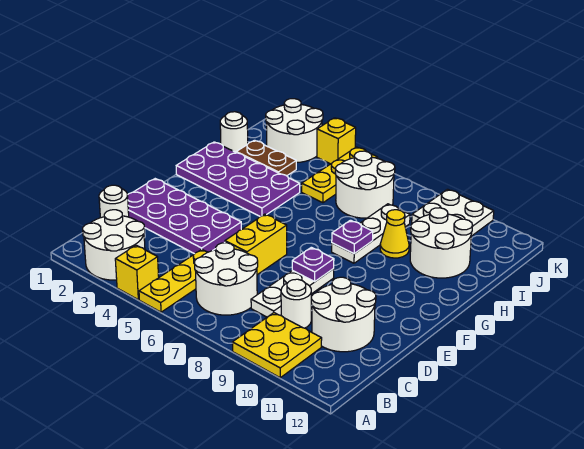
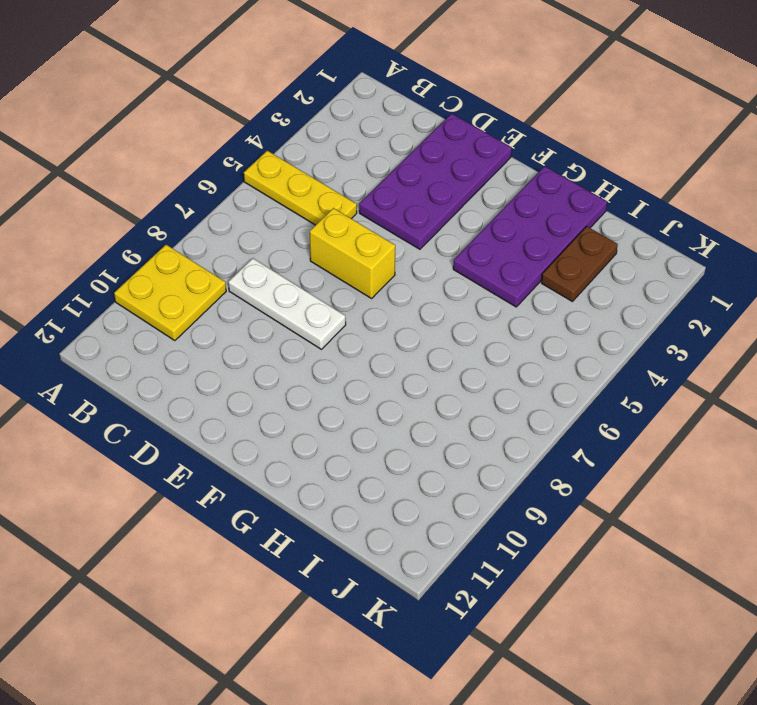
none -> white 2x2 round brick [83,210,145,280]
none -> yellow 1x1 brick [115,245,159,300]
none -> white 2x2 round brick [194,243,258,315]

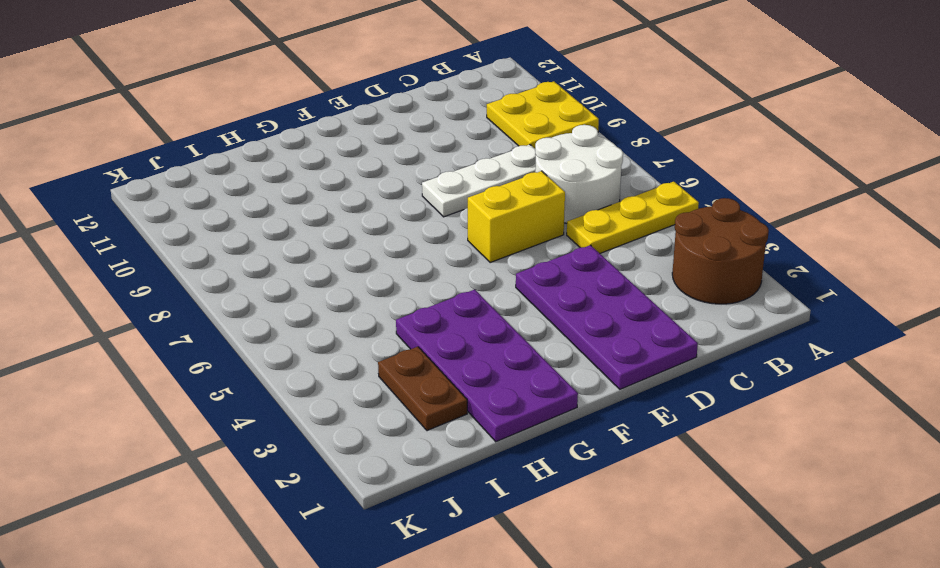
brown 2x2 round brick [672,198,769,304] -> white 2x2 round brick [83,210,145,280]
none -> yellow 1x1 brick [115,245,159,300]
none -> white 1x1 round brick [99,185,129,218]
none -> white 1x1 round brick [281,279,311,328]

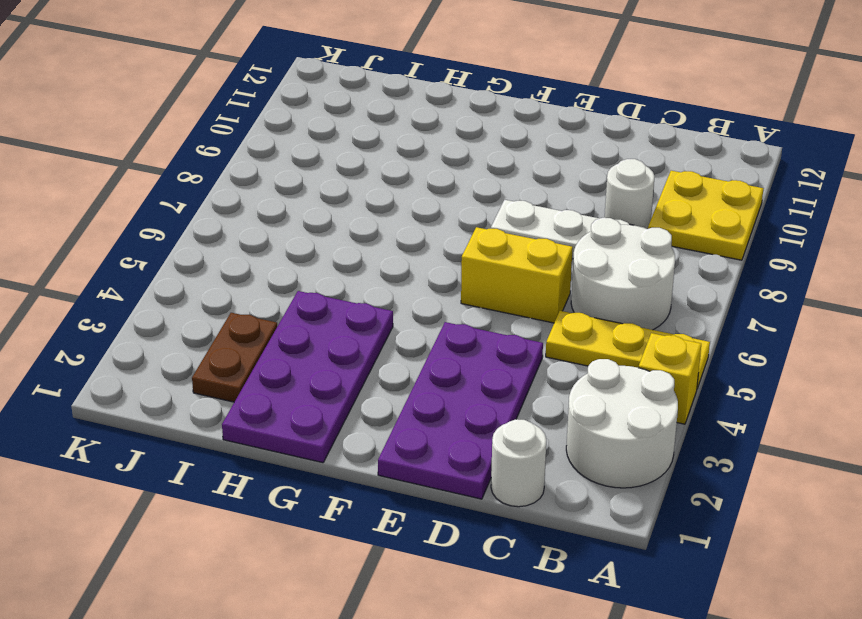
none -> white 2x2 round brick [311,277,376,352]
none -> white 1x3 plate [332,204,410,263]
none -> yellow 1x1 cone [380,210,409,258]

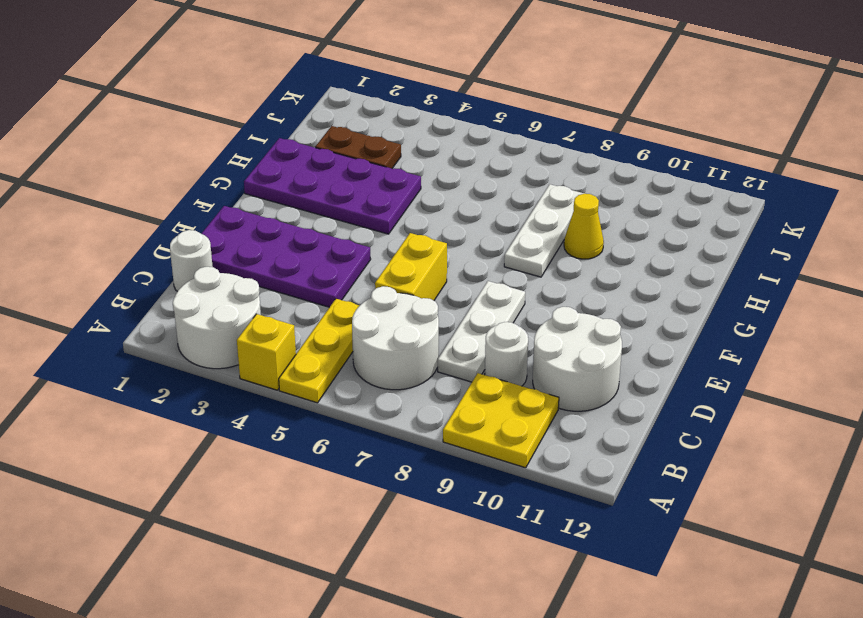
none -> white 2x2 round brick [410,208,473,278]
none -> white 1x1 round brick [220,112,248,152]
none -> yellow 1x3 plate [302,147,378,203]

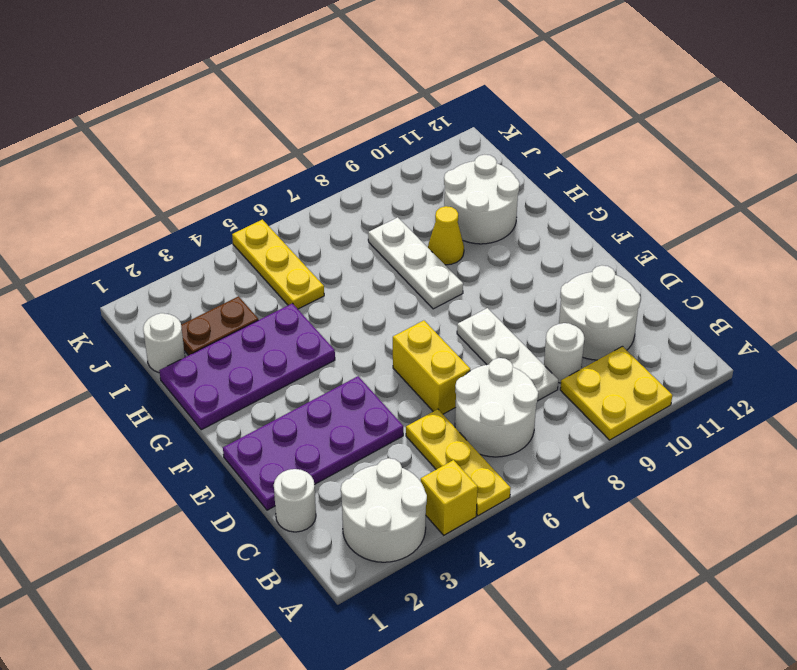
none -> white 2x2 round brick [335,151,395,218]
none -> white 2x2 round brick [266,99,323,163]
none -> white 2x2 plate [412,189,494,236]

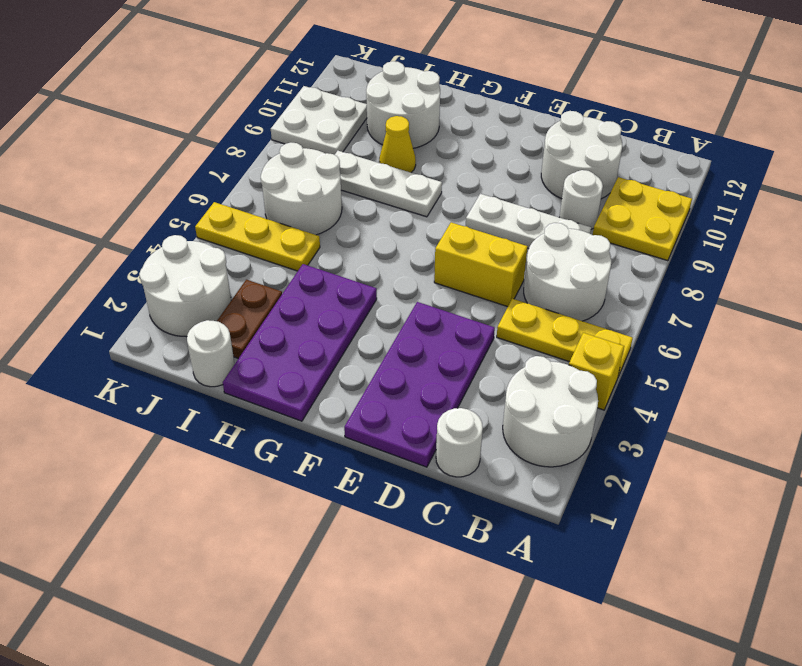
none -> yellow 1x1 brick [317,118,356,164]
none -> purple 1x1 plate [292,247,334,281]
none -> purple 1x1 plate [332,220,373,254]

